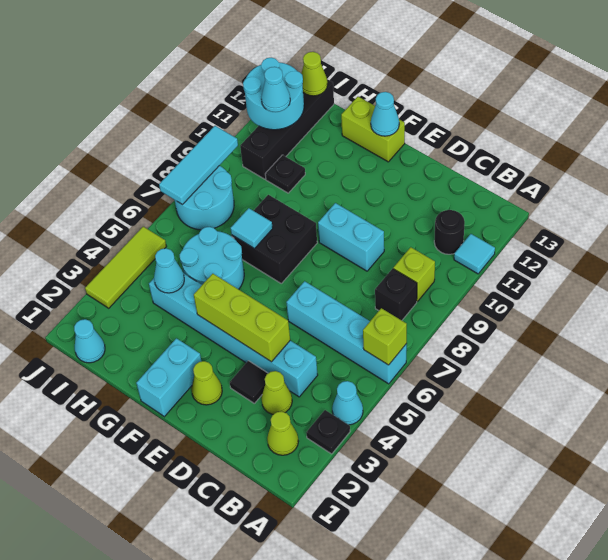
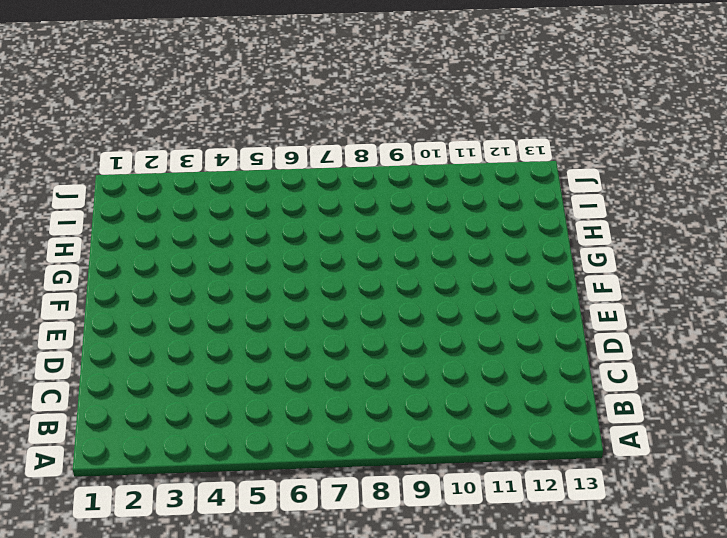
none -> black 1x1 plate [306,410,350,454]
none -> cyan 1x1 cone [332,381,363,425]
none -> cyan 1x4 brick [286,281,407,384]
none -> cyan 1x1 tile [454,234,495,274]

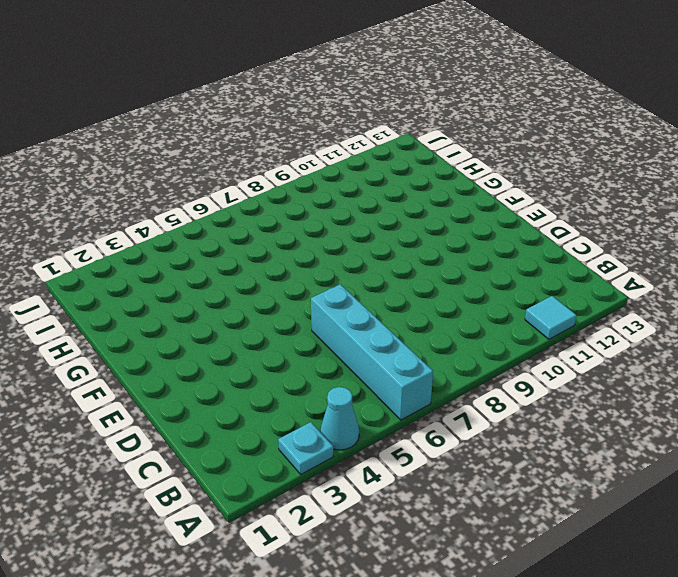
cyan 1x1 plate [278,422,333,474] -> black 1x1 plate [306,410,350,454]
none -> lime 1x1 cone [267,411,299,455]
none -> black 1x1 brick [375,269,417,320]
none -> lime 1x1 brick [393,247,435,301]
none -> black 1x1 round brick [434,210,465,254]

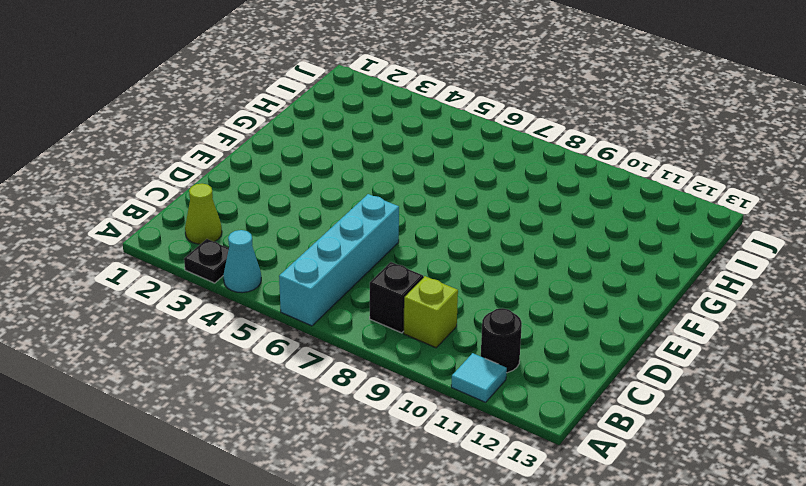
none -> lime 1x1 cone [261,371,292,414]
none -> cyan 1x6 brick [149,273,318,397]
none -> black 1x1 tile [230,361,268,403]
none -> cyan 1x2 brick [318,203,384,271]

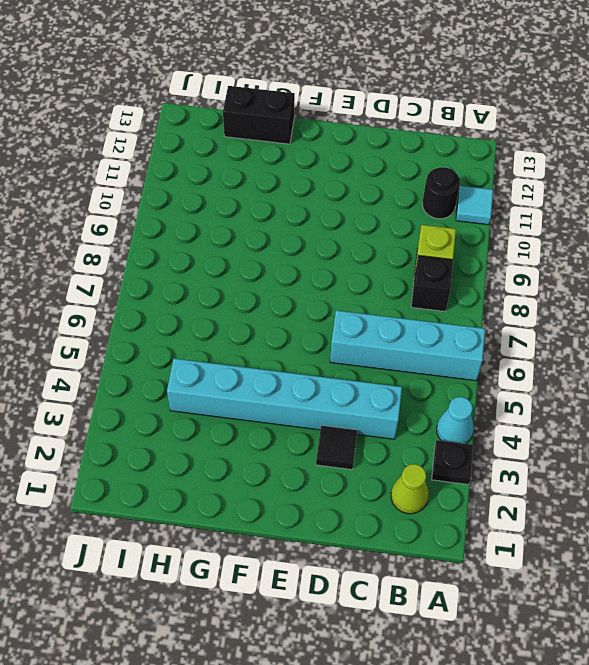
black 1x2 brick [223,86,295,144] -> lime 1x2 brick [341,97,405,162]
none -> lime 1x1 cone [261,371,292,414]
none -> cyan 1x2 brick [318,203,384,271]
none -> lime 1x1 cone [191,361,222,405]
none -> cyan 1x2 brick [136,338,202,417]

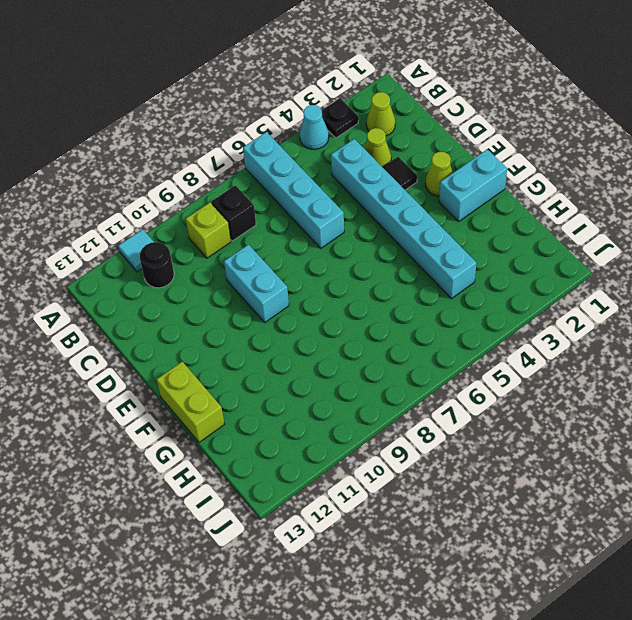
none -> black 2x2 brick [232,195,317,283]
none -> cyan 2x2 round brick [180,227,244,289]
none -> black 1x1 plate [265,155,305,193]
none -> cyan 1x1 cone [74,319,105,363]

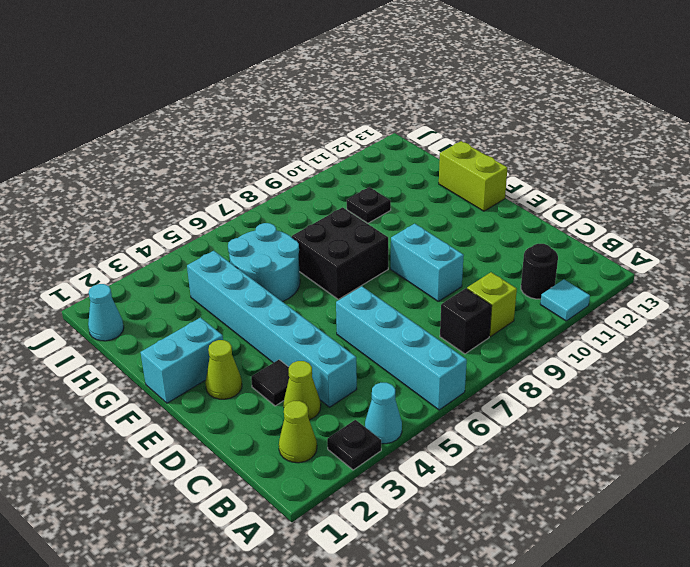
none -> cyan 2x2 round brick [175,166,234,230]
none -> black 1x4 brick [240,79,334,179]
none -> lime 1x3 tile [85,227,166,308]
none -> lime 1x1 brick [363,308,407,365]

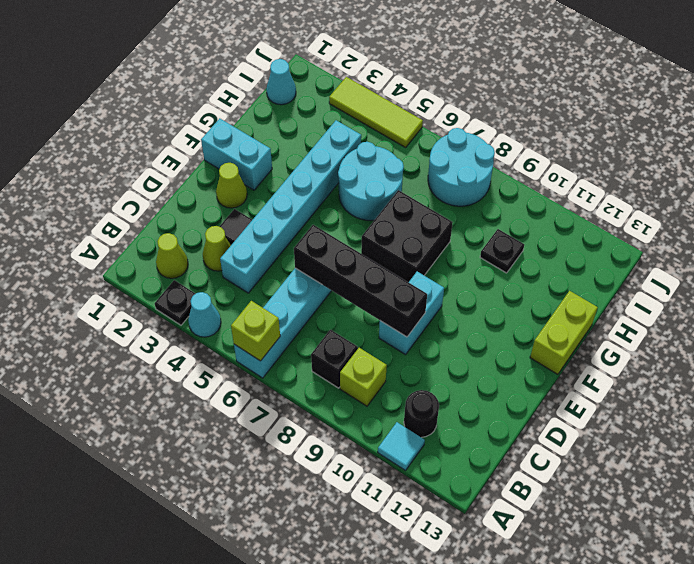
black 1x4 brick [294,225,427,337] -> black 1x4 brick moved to [240,79,334,179]
none -> lime 1x3 brick [194,274,290,362]
none -> cyan 1x1 cone [371,92,399,136]
none -> cyan 1x1 tile [231,208,273,249]
none -> cyan 1x1 cone [154,248,184,293]

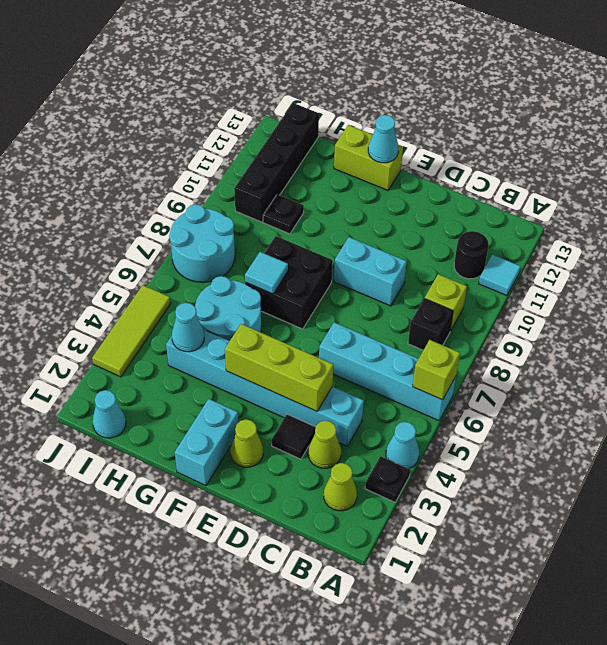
none -> cyan 2x2 round brick [243,58,304,130]
none -> lime 1x1 cone [301,52,328,96]
none -> cyan 1x3 tile [159,126,238,205]
none -> cyan 1x1 cone [261,67,290,112]

